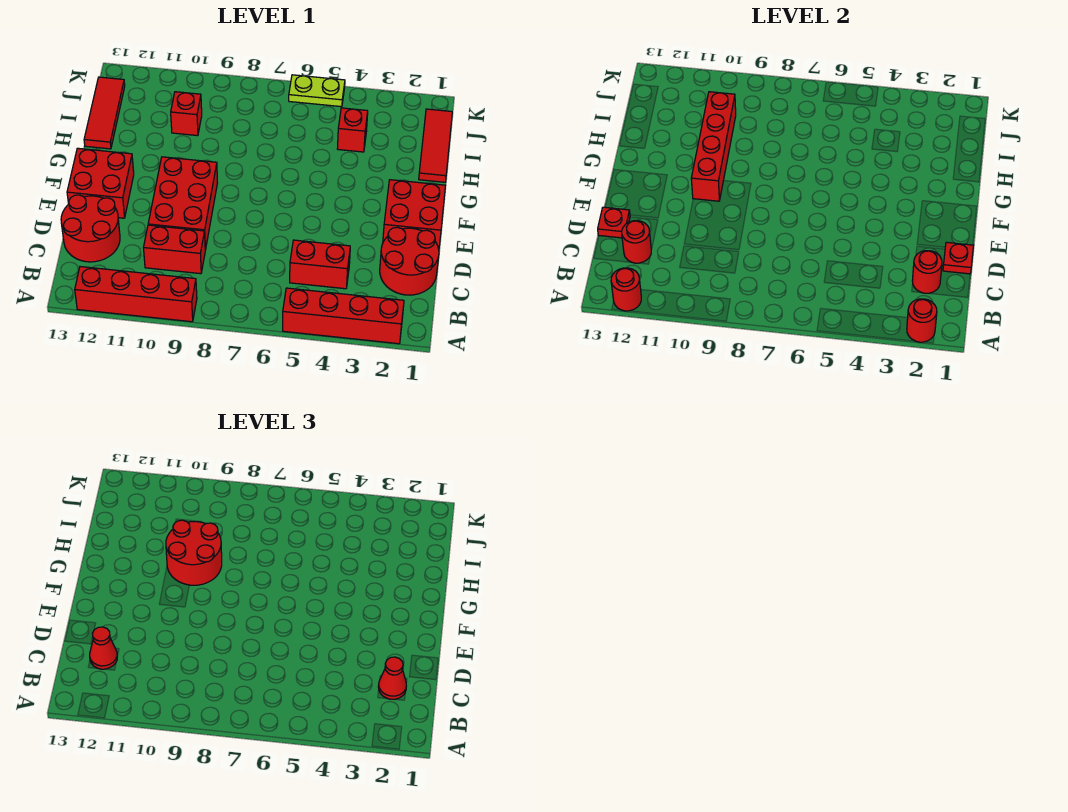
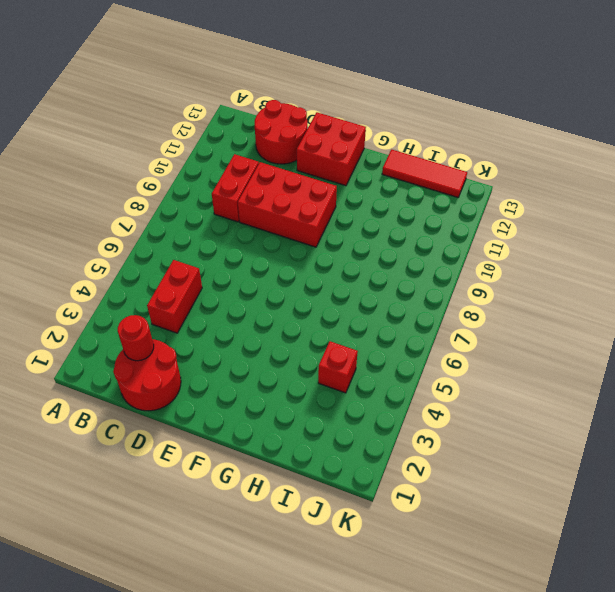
none -> red 1x4 brick [283,288,404,344]
none -> red 1x4 brick [75,267,197,322]
none -> red 2x2 brick [383,180,445,249]

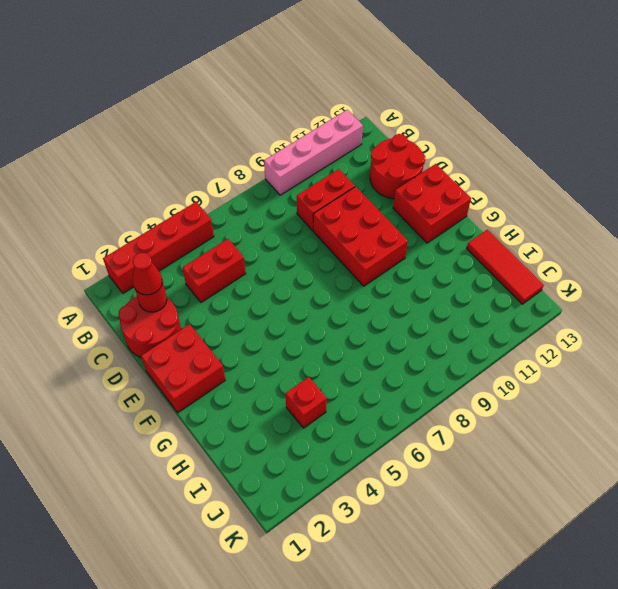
pink 1x4 brick [264,110,363,195] -> red 1x4 brick [75,267,197,322]
none -> red 1x3 tile [419,109,452,182]
none -> red 1x1 brick [171,92,202,136]
none -> lime 1x2 plate [289,75,345,107]

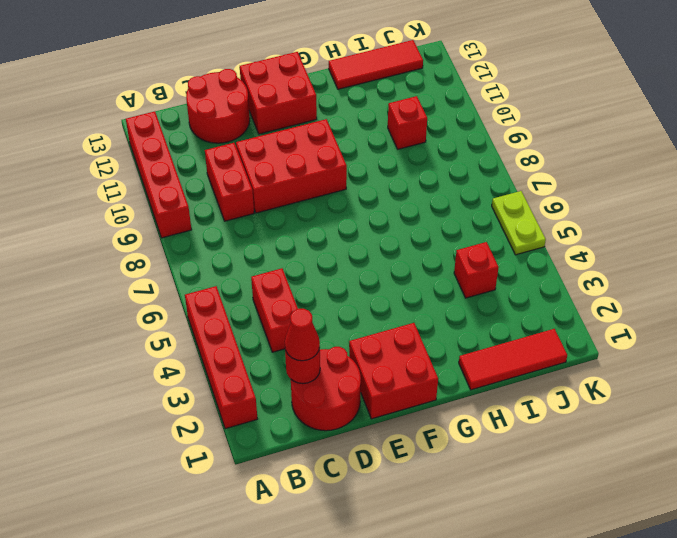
none -> red 1x1 round brick [907,299,937,342]
none -> red 1x1 round brick [611,268,641,311]
none -> red 1x1 round brick [622,221,651,263]

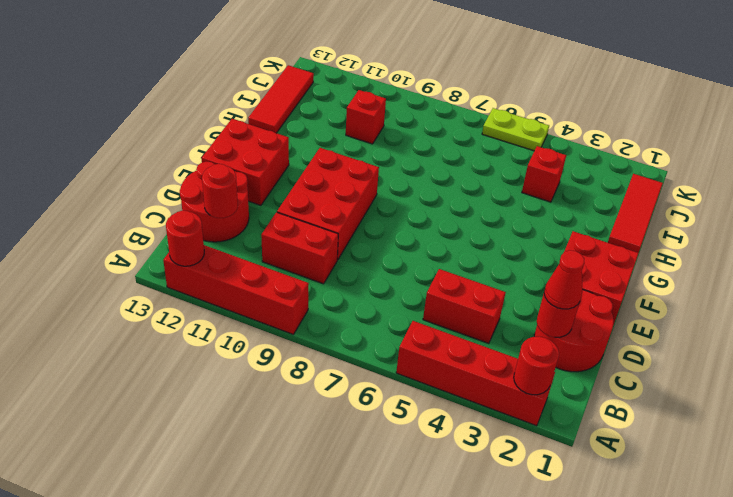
none -> red 1x1 plate [943,242,974,274]
none -> red 1x1 plate [598,207,630,238]
none -> red 1x4 brick [691,92,736,201]

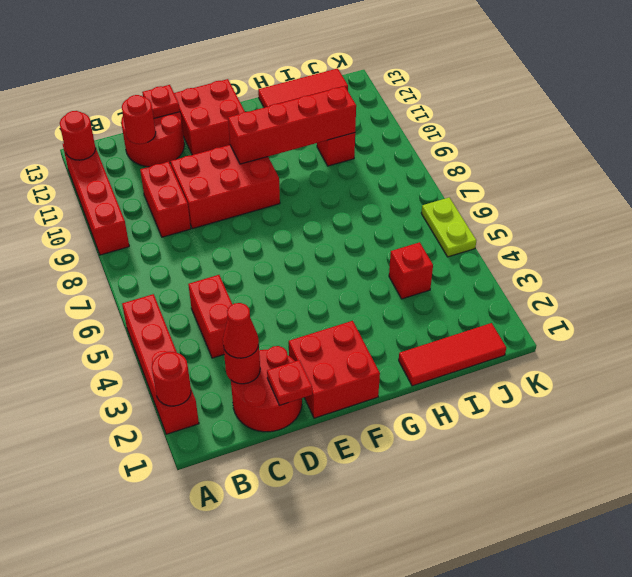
none -> red 1x1 cone [90,627,117,669]
none -> red 2x2 round brick [166,520,222,585]

